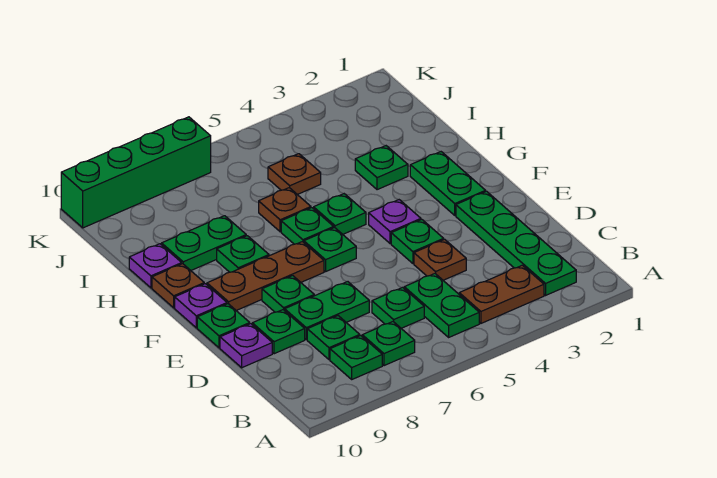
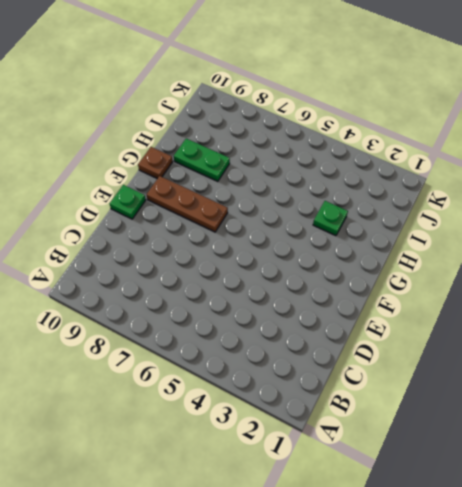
none -> green 1x4 plate [456,191,576,295]
none -> brown 1x2 plate [459,265,544,323]
none -> green 1x2 plate [404,274,479,337]

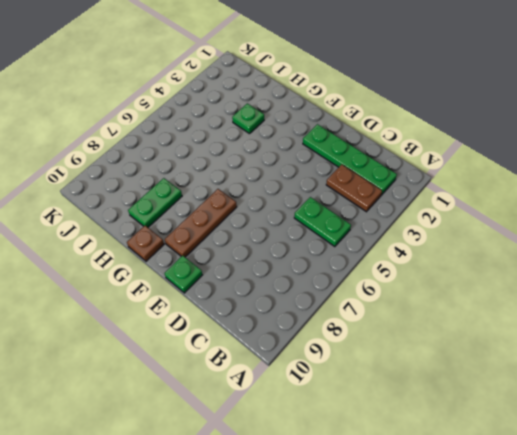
brown 1x2 plate [326,164,382,212] -> brown 1x2 plate turned to [459,265,544,323]
none -> green 1x1 plate [362,322,415,366]
none -> green 1x1 plate [330,336,382,379]
none -> green 1x1 plate [372,287,424,328]

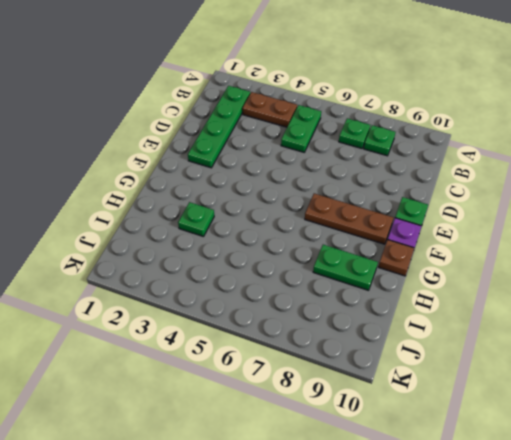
none -> green 1x1 plate [372,287,424,328]
none -> green 1x1 plate [307,316,360,360]
none -> brown 1x1 plate [414,239,466,280]

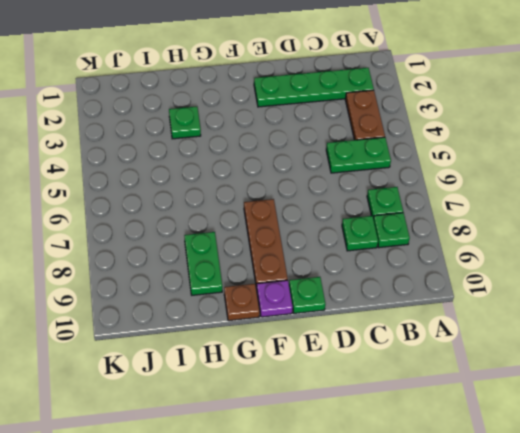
none -> green 1x1 plate [372,287,424,328]
none -> brown 1x1 plate [414,239,466,280]
none -> green 1x2 plate [285,282,369,340]

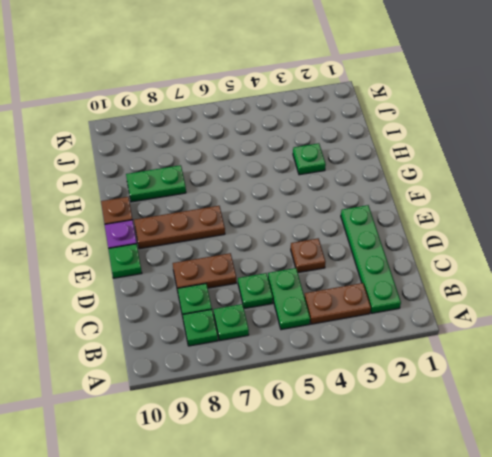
brown 1x2 plate [173,253,236,291] -> green 1x2 plate [285,282,369,340]
none -> green 1x1 plate [252,310,305,354]
none -> purple 1x1 plate [220,324,272,368]
none -> green 1x1 plate [391,220,444,263]

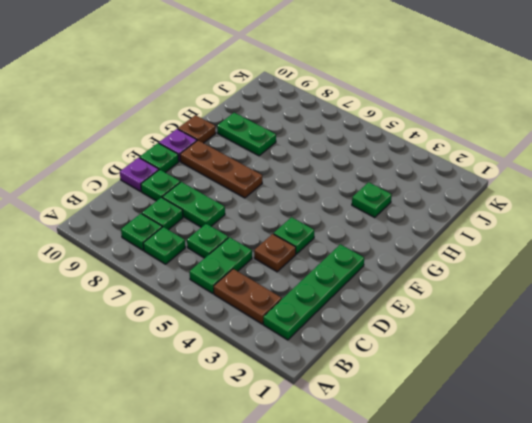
none -> green 1x1 plate [262,276,314,312]
none -> green 1x2 plate [410,152,486,215]
none -> purple 1x1 plate [369,200,421,244]

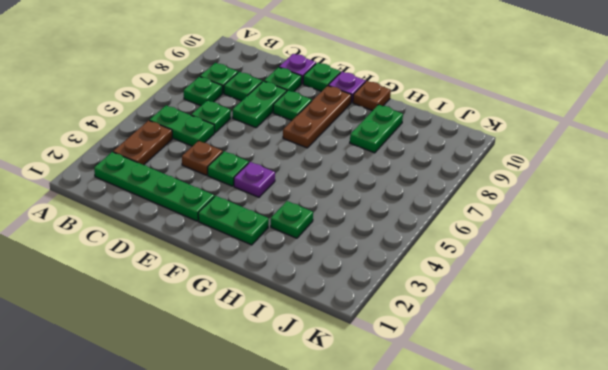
none -> green 1x1 plate [304,228,356,272]
none -> green 1x1 plate [313,194,366,234]
none -> green 1x1 plate [281,208,334,244]

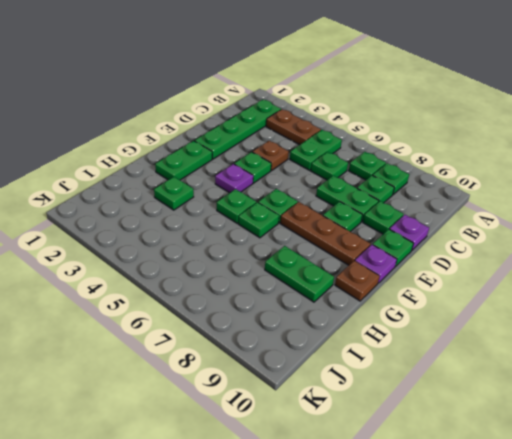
none -> green 1x1 plate [217,236,269,272]
none -> brown 1x1 plate [259,188,311,232]
none -> purple 1x1 plate [129,244,182,288]

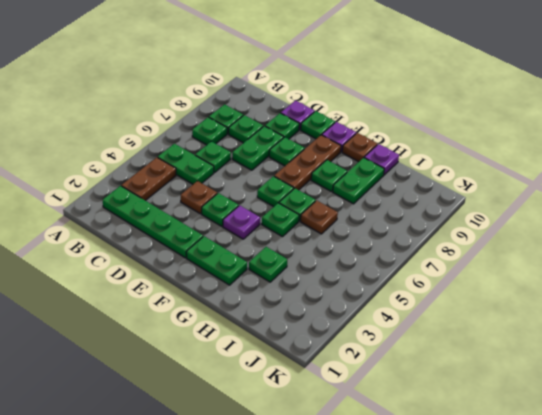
none -> brown 1x1 plate [268,154,321,195]
none -> green 1x4 brick [61,117,211,228]

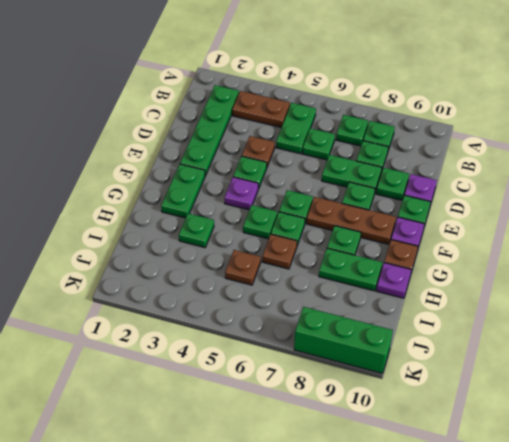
green 1x3 brick [294,307,393,373] -> green 1x4 brick [61,117,211,228]

